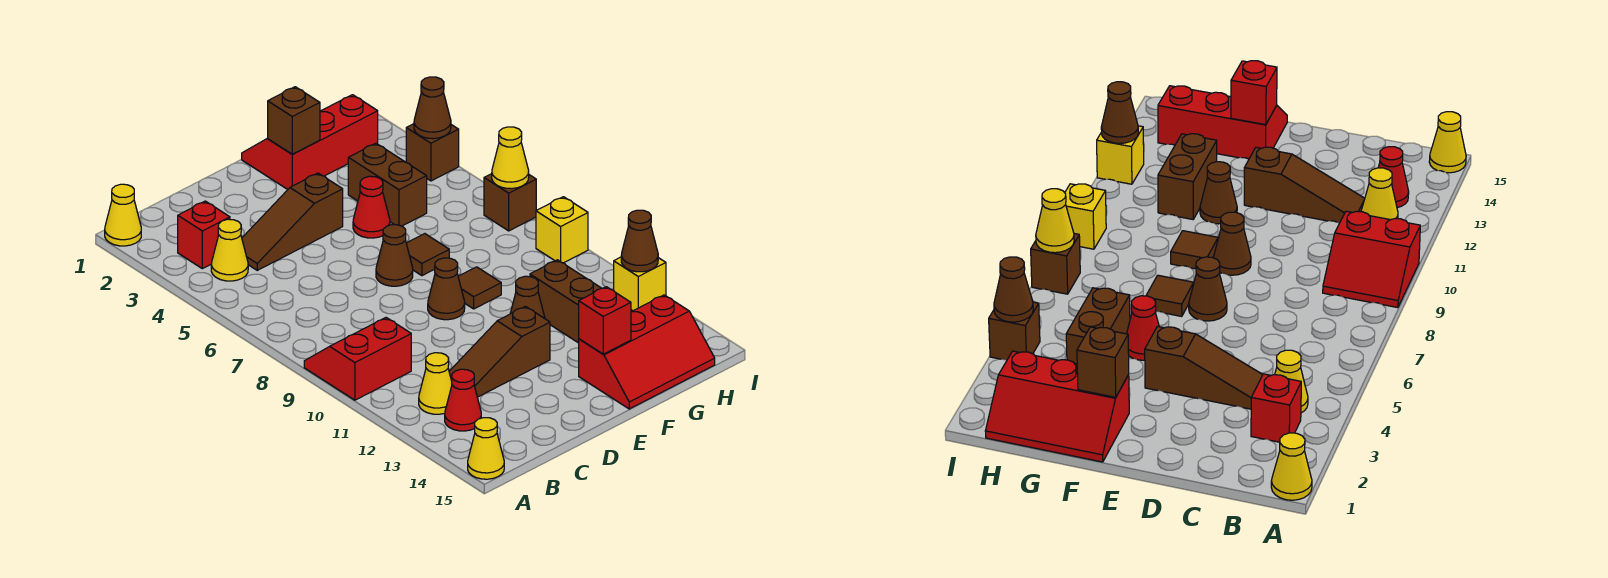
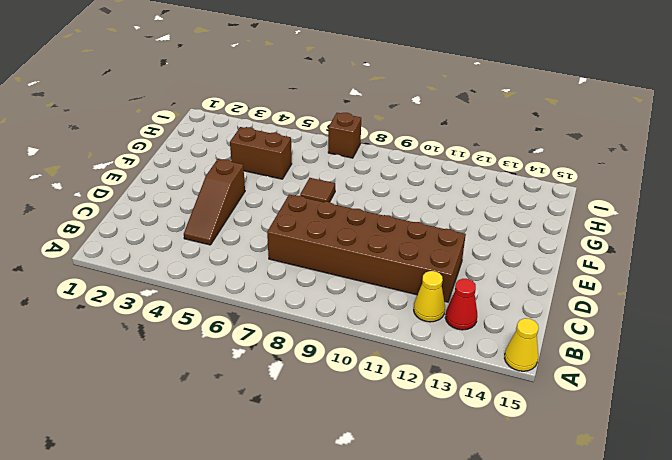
brown 2x6 brick [267,195,466,302] -> brown 1x3 slope [449,306,550,397]
none -> yellow 1x1 cone [105,184,141,246]
none -> red 2x2 slope [304,318,411,400]
none -> red 1x1 brick [178,201,230,269]

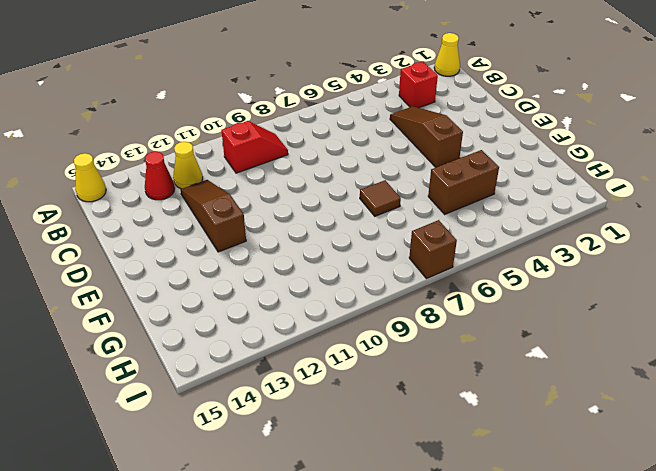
red 1x2 slope [221,121,288,173] -> red 2x2 slope [304,318,411,400]
none -> yellow 1x1 cone [211,219,248,281]
none -> brown 1x1 cone [376,225,413,286]
none -> brown 1x1 cone [428,258,465,320]

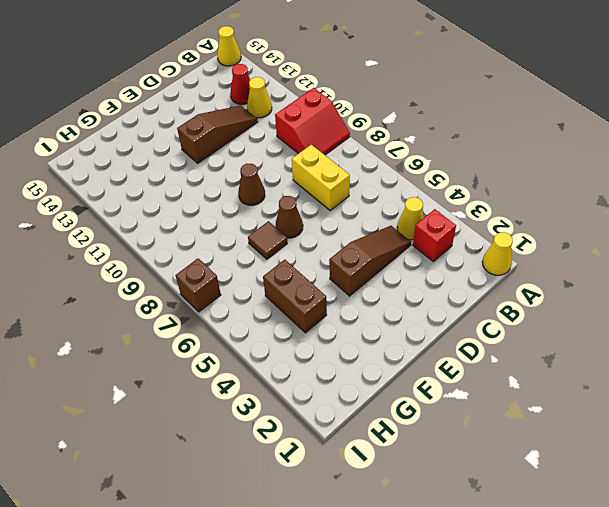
yellow 1x2 brick [292,145,350,210] -> none
none -> red 2x3 slope [242,95,378,189]
none -> red 1x1 cone [353,176,390,238]
none -> brown 1x1 tile [458,267,501,309]

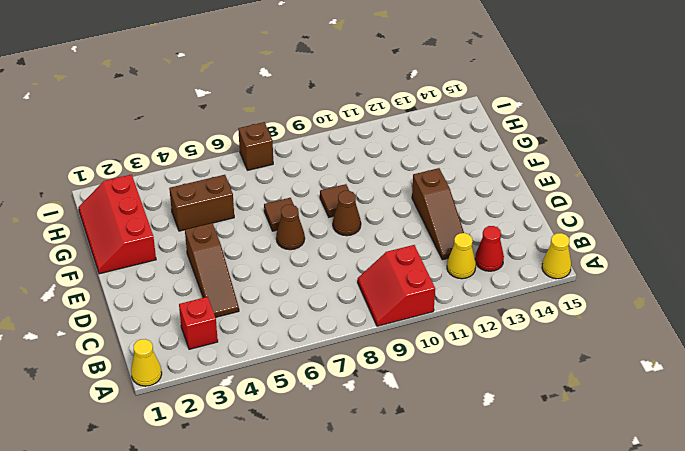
none -> yellow 1x1 cone [211,219,248,281]
none -> red 1x1 cone [353,176,390,238]
none -> brown 1x1 cone [510,276,545,319]

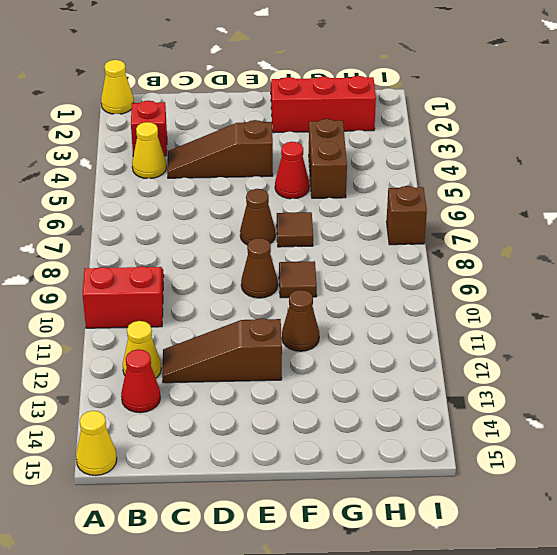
none -> red 2x3 slope [579,295,715,409]
none -> brown 1x2 brick [530,260,602,343]
none -> brown 1x1 brick [406,124,459,181]

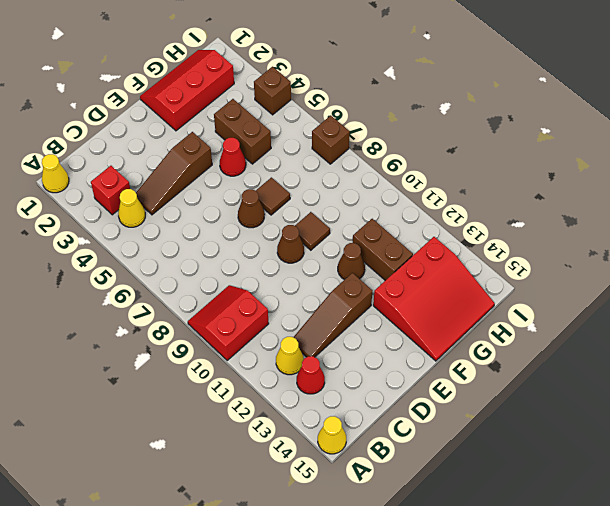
red 3x3 slope [373,237,495,361] -> red 2x3 slope [579,295,715,409]
none -> yellow 1x1 brick [536,197,588,263]
none -> yellow 1x1 brick [614,257,666,311]
none -> brown 1x1 brick [268,87,320,154]

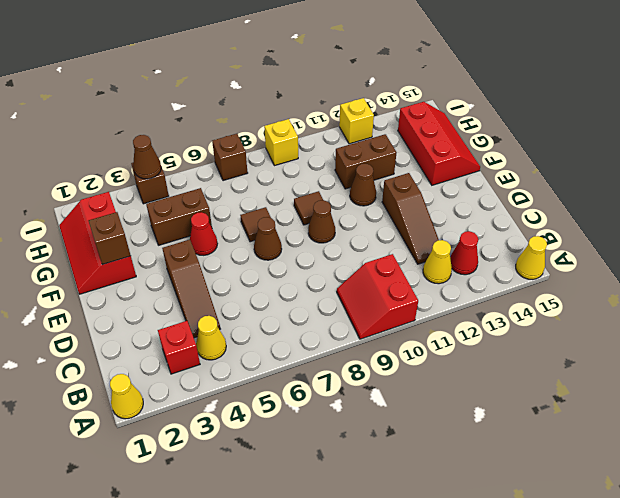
none -> red 1x1 brick [579,287,631,354]
none -> yellow 1x1 cone [492,127,529,189]
none -> brown 1x1 cone [621,210,658,272]

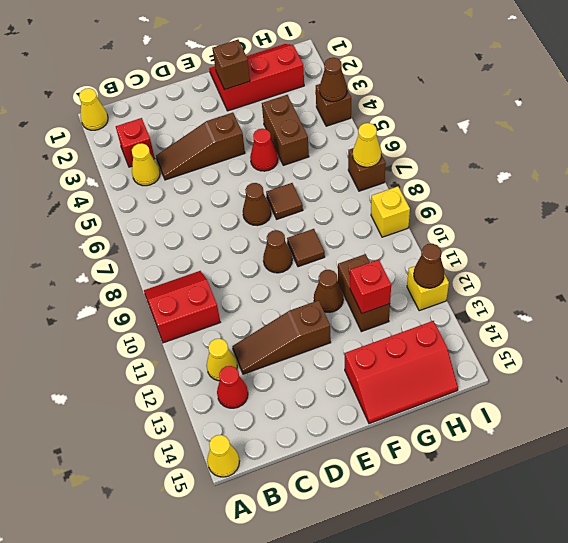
red 1x1 brick [350,260,391,313] -> red 1x1 brick moved to [579,287,631,354]

